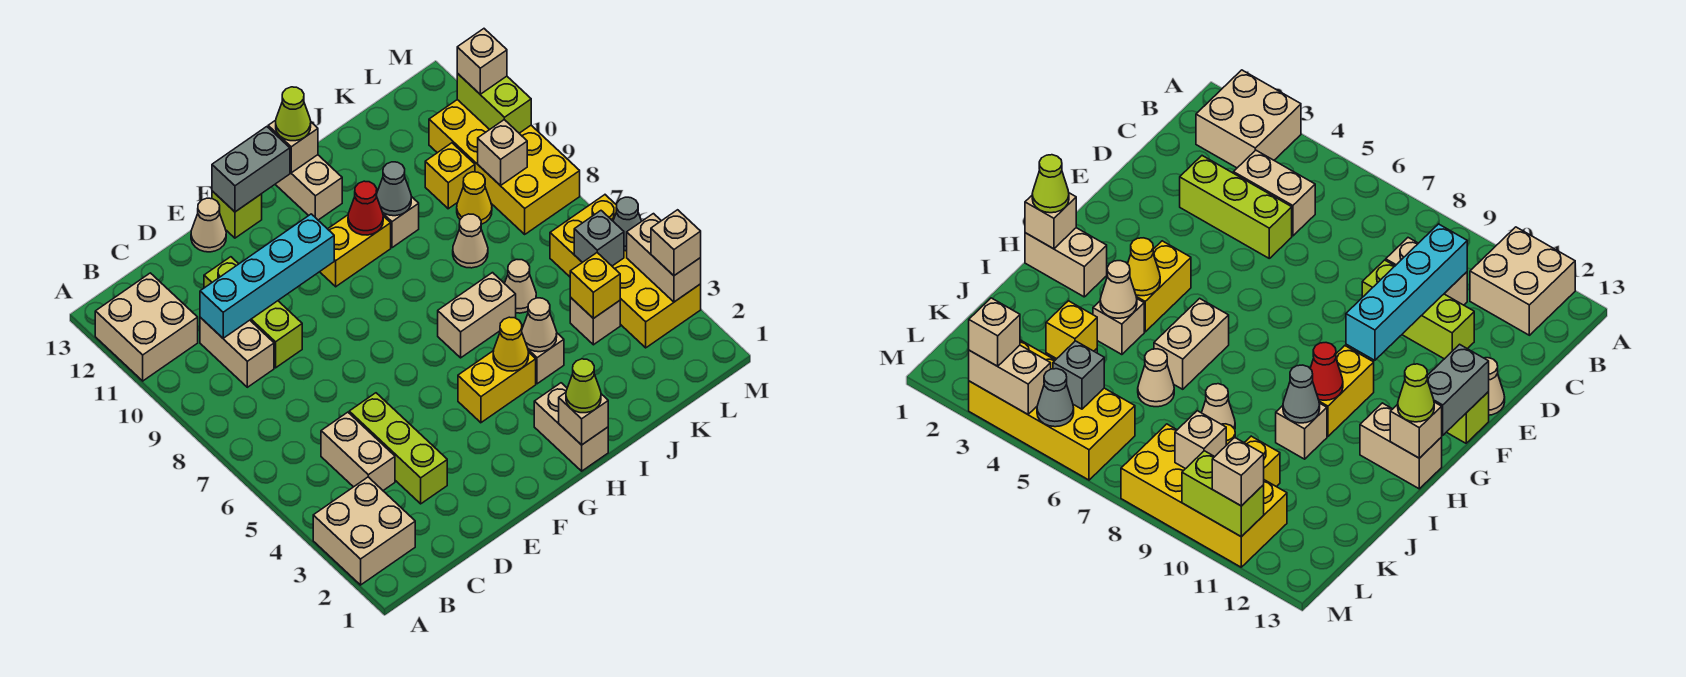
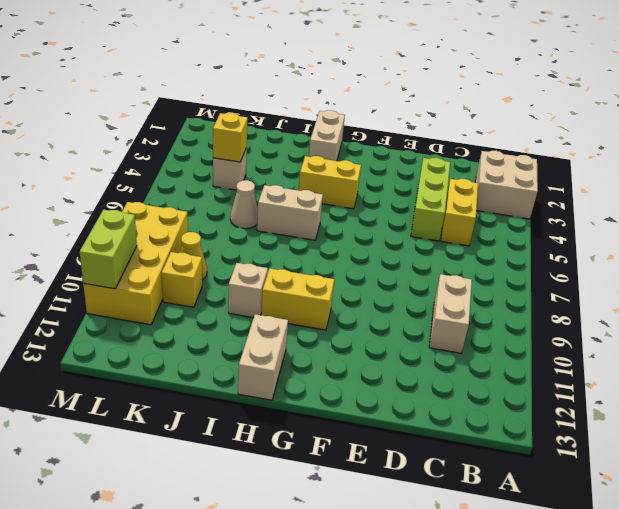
yellow 1x2 brick [441,179,478,246] -> tan 1x2 brick [321,412,395,490]
none -> tan 2x2 brick [95,273,198,381]
none -> lime 1x3 brick [204,257,302,368]
none -> tan 1x1 cone [191,198,226,252]
none -> lime 1x1 brick [212,191,262,238]

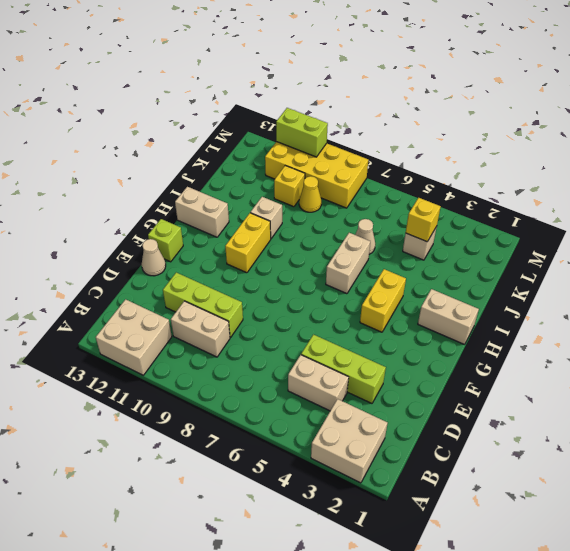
none -> tan 1x1 brick [528,333,564,384]
none -> tan 1x1 cone [453,214,488,268]
none -> yellow 2x4 brick [550,195,701,348]
none -> cyan 1x4 brick [200,214,334,338]

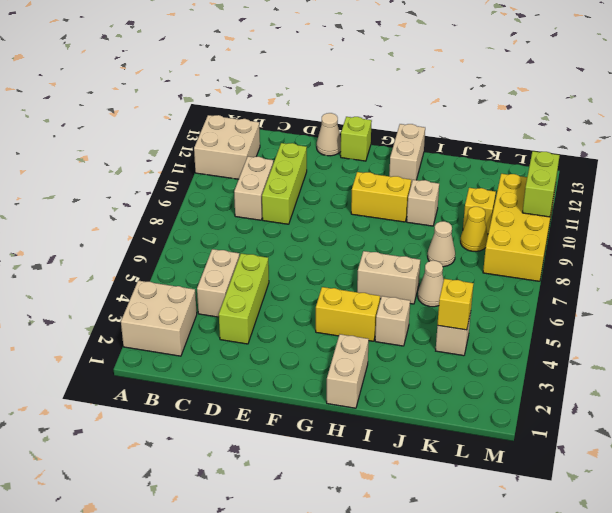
none -> yellow 2x4 brick [550,195,701,348]
none -> cyan 1x4 brick [200,214,334,338]
none -> grey 1x2 brick [212,127,290,212]
none -> tan 1x1 brick [559,393,608,445]

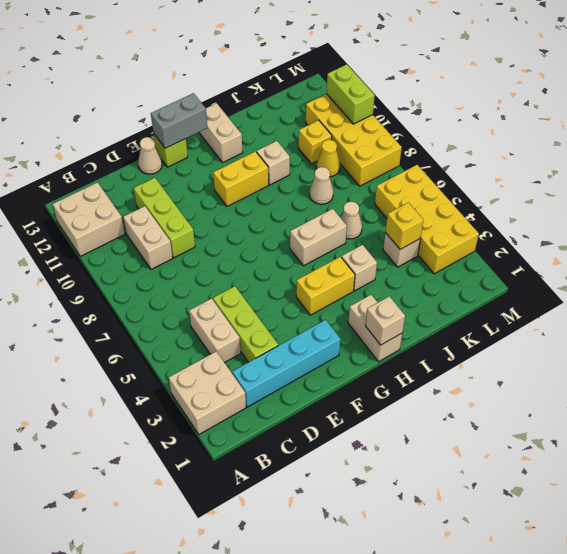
cyan 1x4 brick [232,320,340,407] -> cyan 1x4 brick moved to [200,214,334,338]
none -> yellow 1x1 cone [493,317,529,371]
none -> red 1x1 cone [348,181,383,235]
none -> tan 1x1 brick [268,120,318,173]
none -> tan 1x1 cone [522,298,557,352]

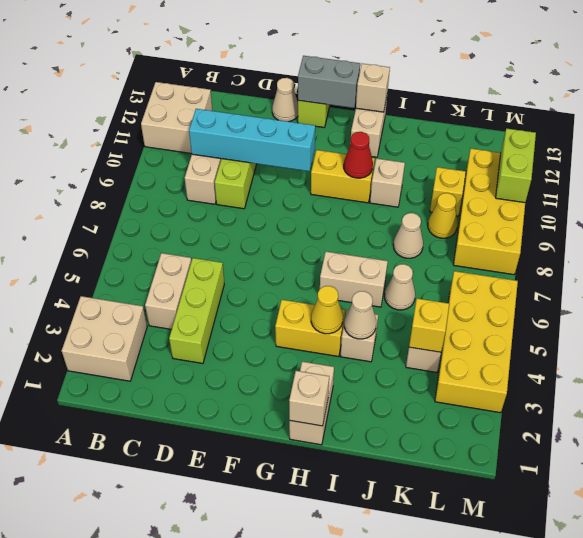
none -> grey 1x1 cone [376,162,411,216]
none -> grey 1x1 brick [574,211,624,266]
none -> tan 1x1 brick [478,120,527,186]
none -> tan 1x2 brick [627,214,701,302]

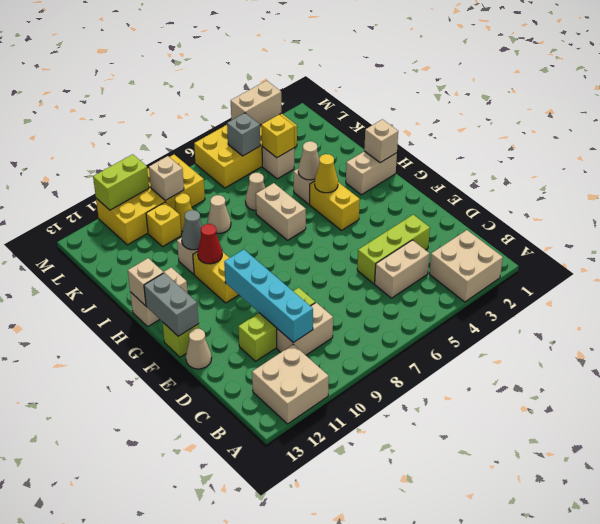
none -> grey 1x1 cone [613,197,642,251]
none -> lime 1x1 cone [566,359,601,413]
none -> lime 1x1 cone [276,87,311,141]
none -> tan 1x1 brick [651,210,701,276]

